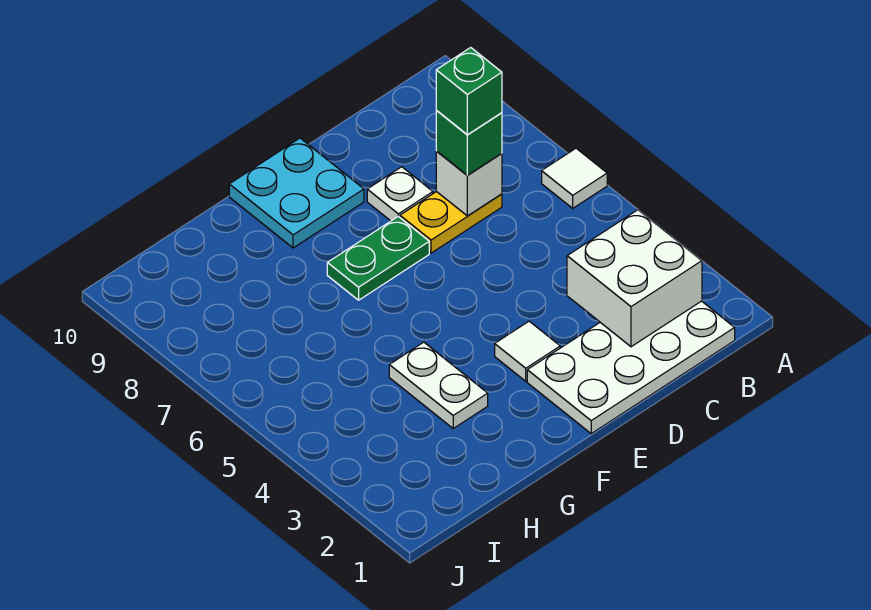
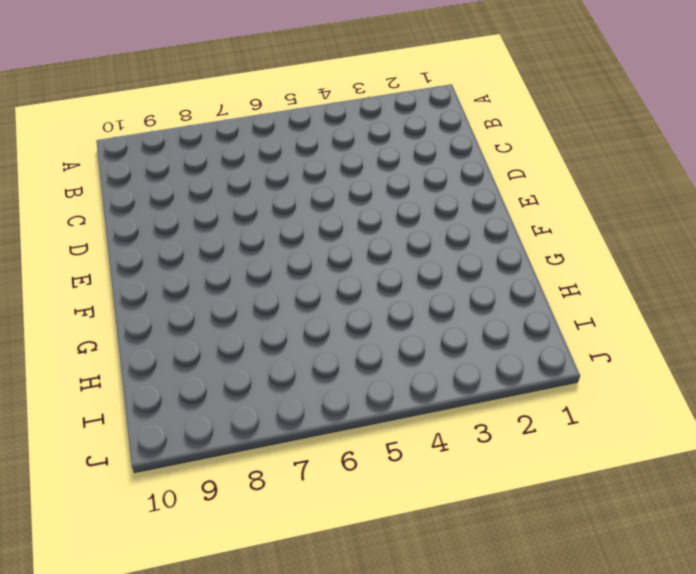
none -> white 1x1 tile [542,148,607,208]
none -> white 2x4 plate [527,301,735,434]
none -> yellow 1x2 plate [400,191,502,253]

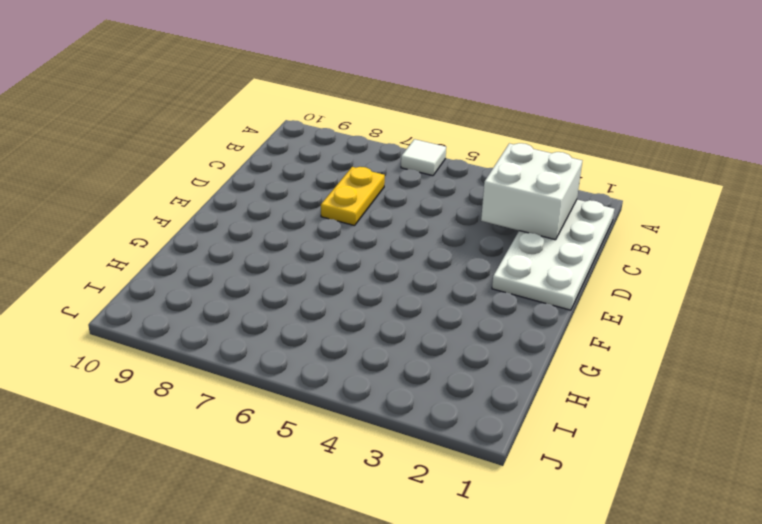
none -> white 1x1 plate [367,167,433,221]
none -> white 1x1 tile [495,321,560,381]
none -> green 1x2 plate [327,217,429,300]

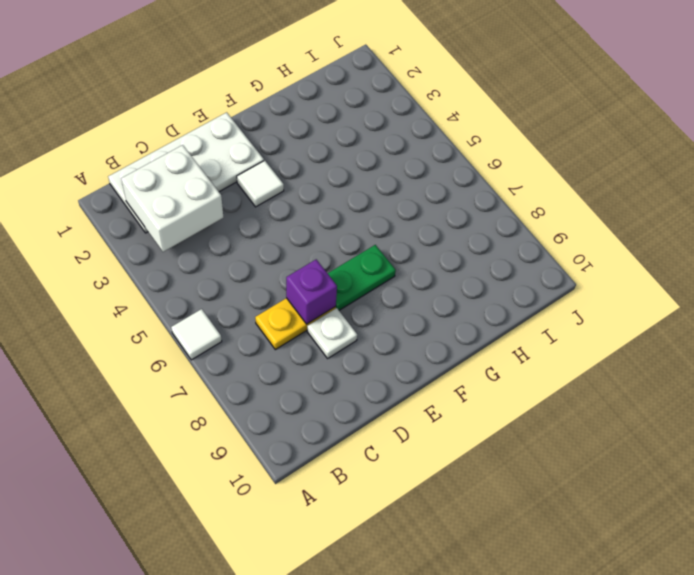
purple 1x1 brick [286,259,337,324] -> none
none -> cyan 2x2 plate [229,138,364,248]
none -> white 1x2 plate [389,342,488,428]
none -> white 1x1 brick [436,151,502,216]

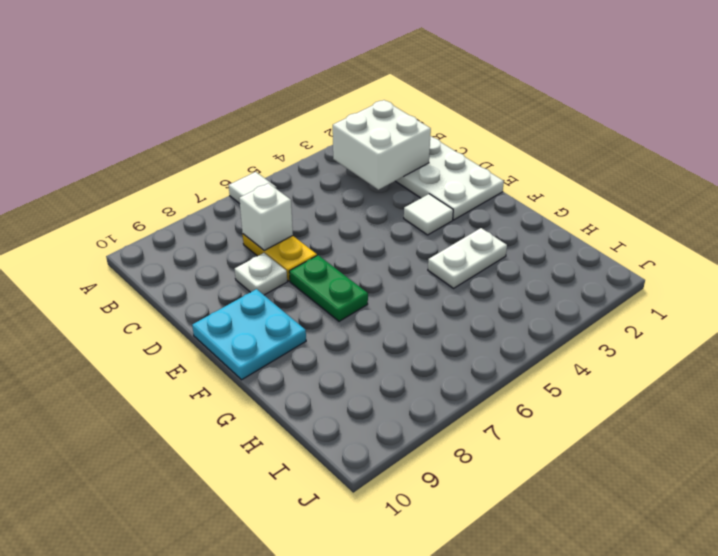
none -> green 1x1 brick [436,110,502,175]
none -> green 1x1 brick [436,48,502,135]

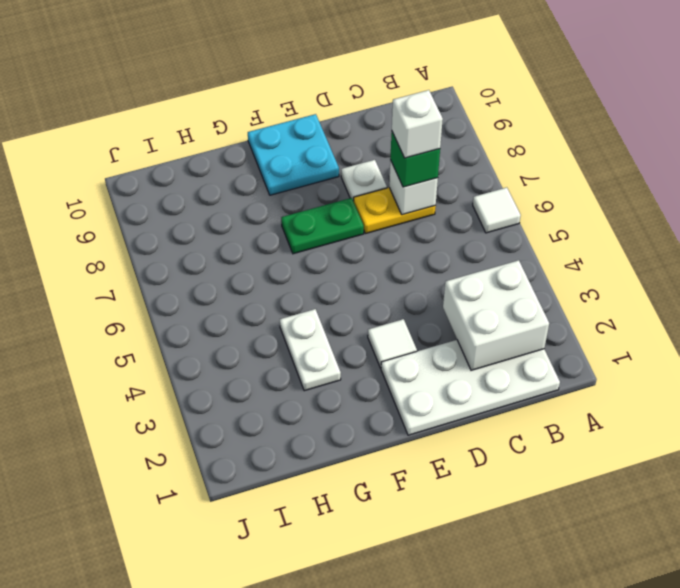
white 1x1 brick [392,90,443,158] -> green 1x1 brick [436,48,502,135]

